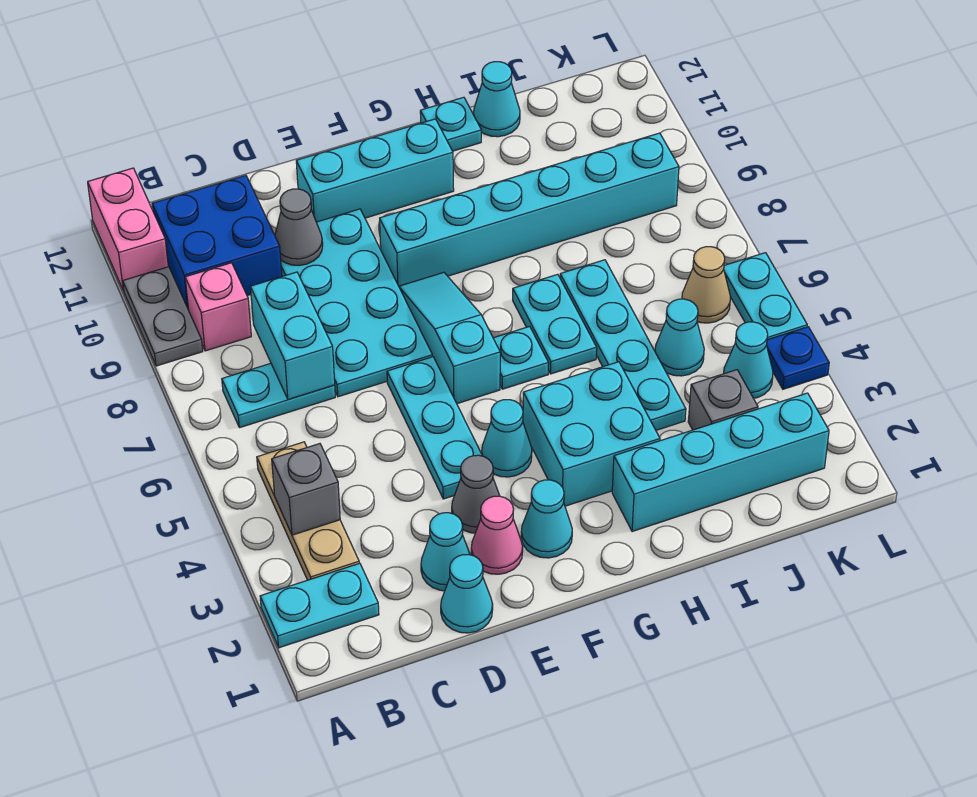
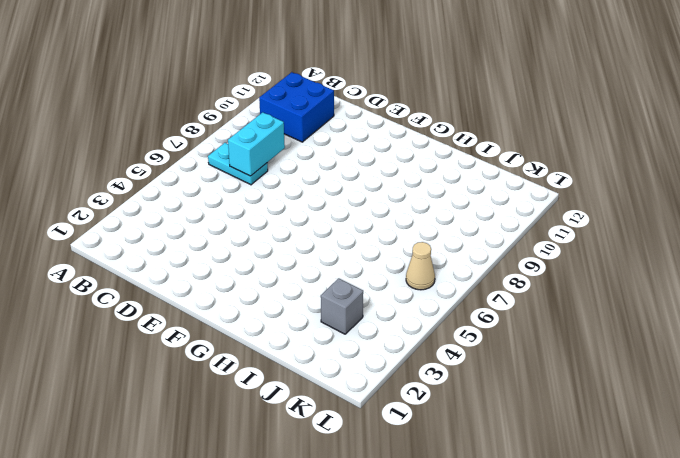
none -> cyan 1x2 plate [260,563,379,648]
none -> grey 1x2 plate [123,267,203,366]
none -> pink 1x2 brick [88,168,168,291]
none -> tan 1x3 plate [257,442,359,580]

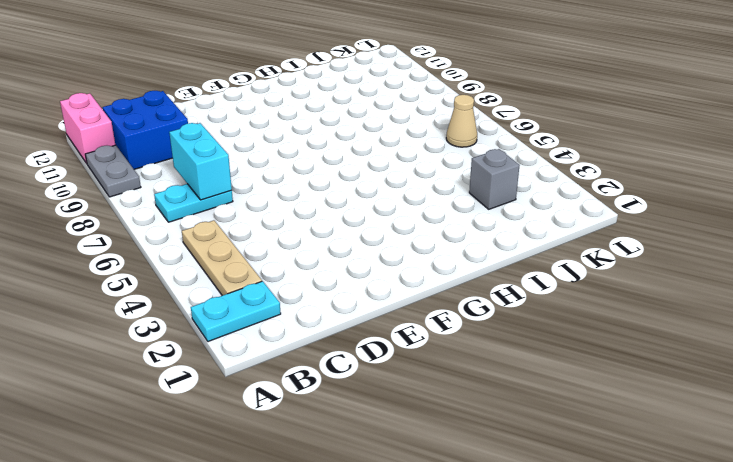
none -> pink 1x1 brick [185,263,251,351]
none -> cyan 1x1 cone [441,555,493,633]
none -> cyan 1x1 cone [421,513,470,591]
none -> cyan 2x4 plate [281,209,433,397]

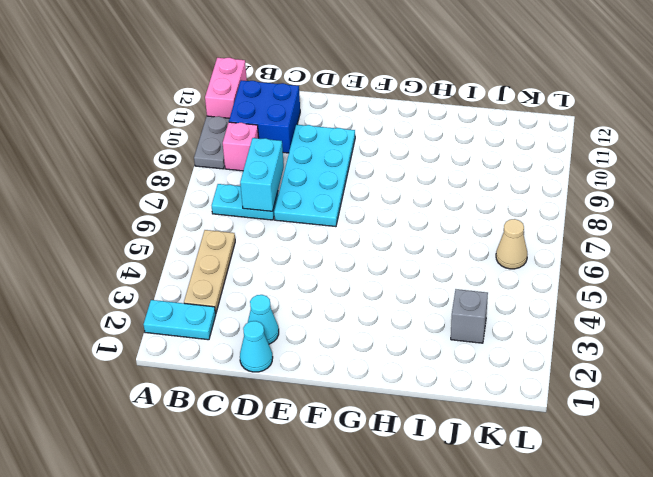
none -> pink 1x1 cone [471,496,523,574]
none -> grey 1x1 cone [452,455,500,533]
none -> cyan 1x3 plate [387,357,482,499]
none -> cyan 1x3 brick [296,119,454,222]

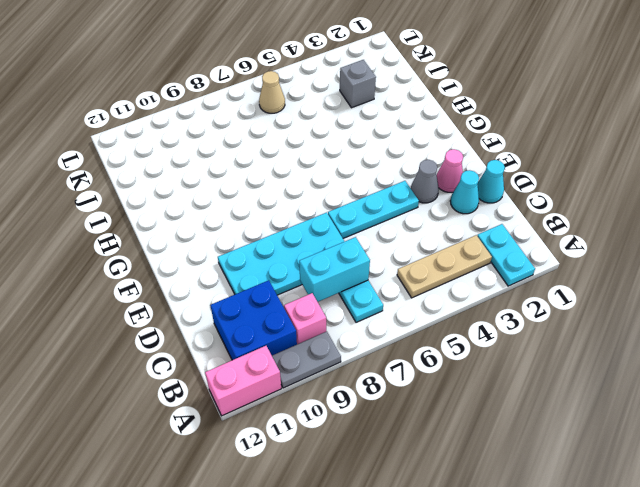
none -> cyan 1x3 brick [296,119,454,222]
none -> cyan 1x1 cone [521,480,572,558]
none -> cyan 1x1 cone [482,400,532,477]
none -> cyan 1x3 slope [399,272,500,404]

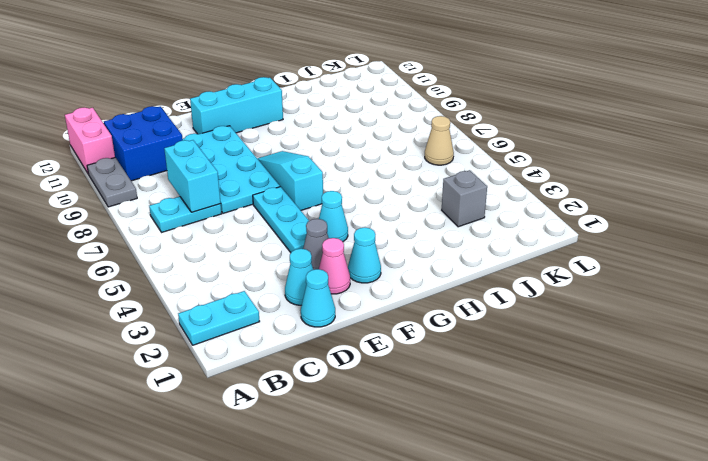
none -> tan 1x3 plate [257,442,359,580]
none -> pink 1x1 brick [185,263,251,351]
none -> cyan 1x6 brick [380,133,679,286]
none -> cyan 2x2 brick [523,362,660,506]

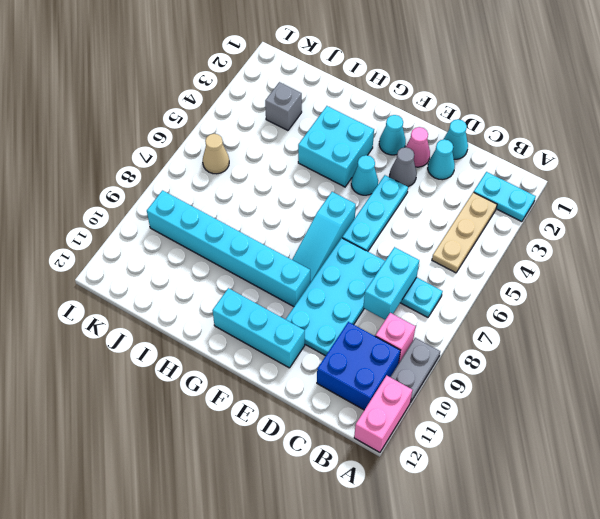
none -> cyan 1x1 plate [493,326,549,389]
none -> cyan 1x4 brick [612,393,829,532]
none -> cyan 1x2 plate [513,274,597,374]
none -> cyan 1x1 plate [420,97,481,151]

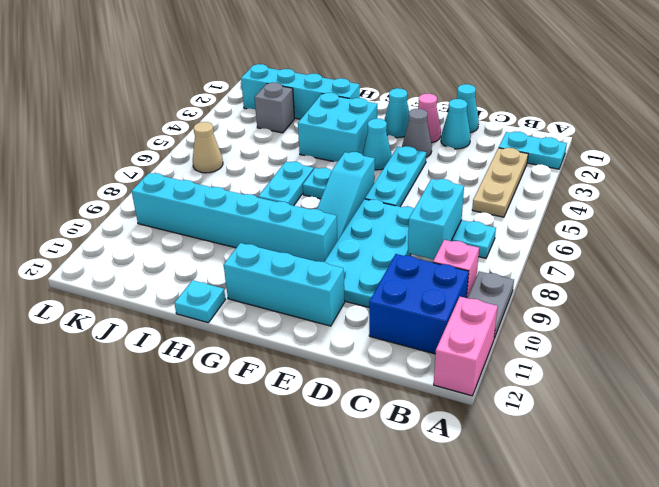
none -> cyan 1x4 plate [560,260,686,430]
none -> cyan 1x1 cone [473,62,520,137]
none -> cyan 1x1 cone [655,299,704,376]
none -> cyan 1x1 cone [724,322,773,398]

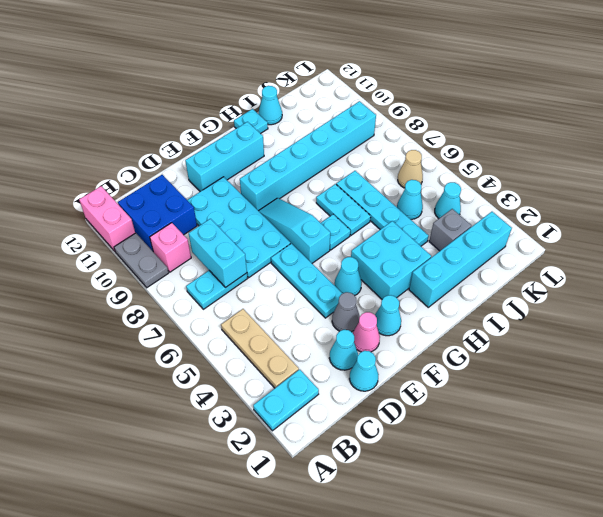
none -> blue 1x1 plate [767,327,829,389]
none -> cyan 1x2 plate [724,253,807,340]
none -> grey 1x1 brick [272,444,340,535]
none -> grey 1x1 cone [275,189,323,265]

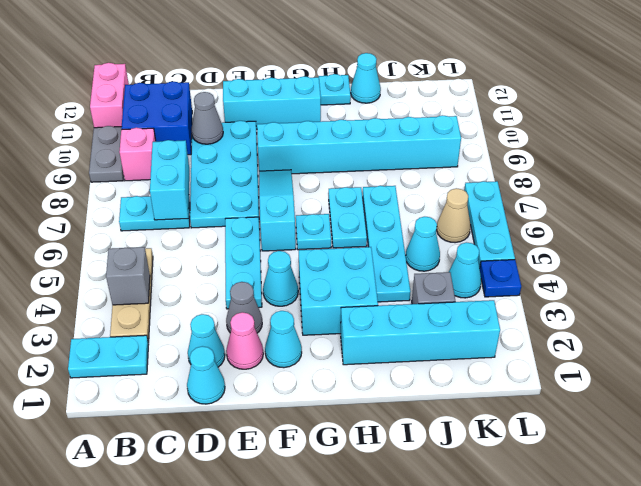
cyan 1x3 plate [464,181,515,268] -> cyan 1x2 plate [724,253,807,340]

